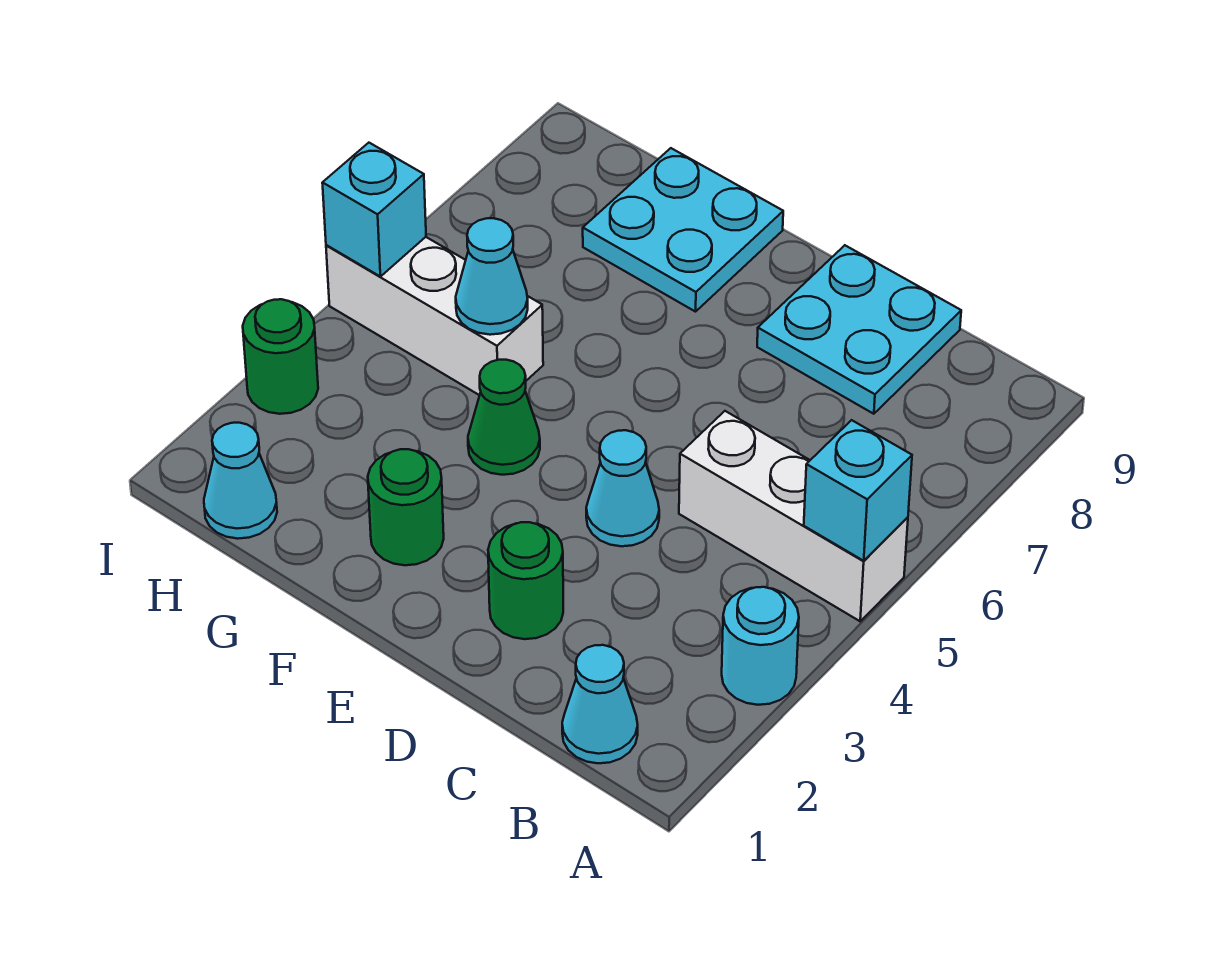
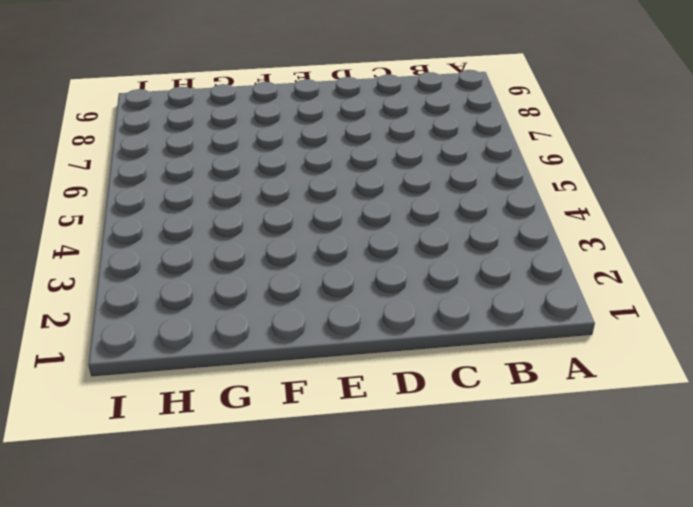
none -> cyan 1x1 round brick [722,587,799,705]
none -> white 1x3 brick [679,411,908,621]
none -> cyan 1x1 cone [562,645,638,763]

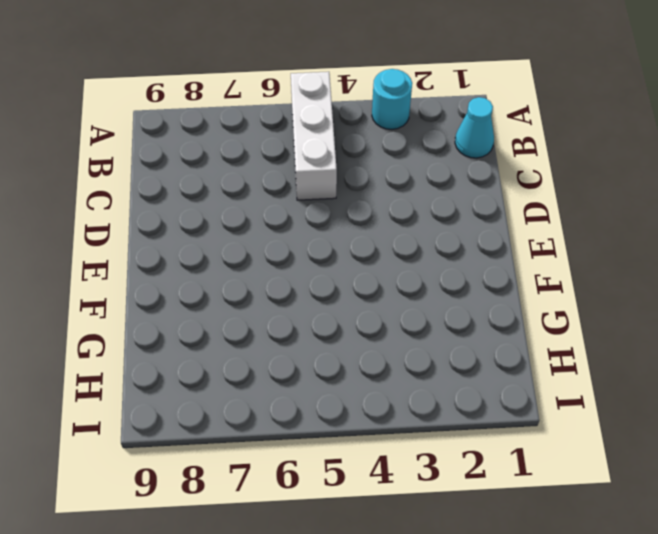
none -> cyan 2x2 plate [757,245,961,414]
none -> green 1x1 round brick [488,522,563,639]
none -> cyan 1x1 cone [586,430,659,546]

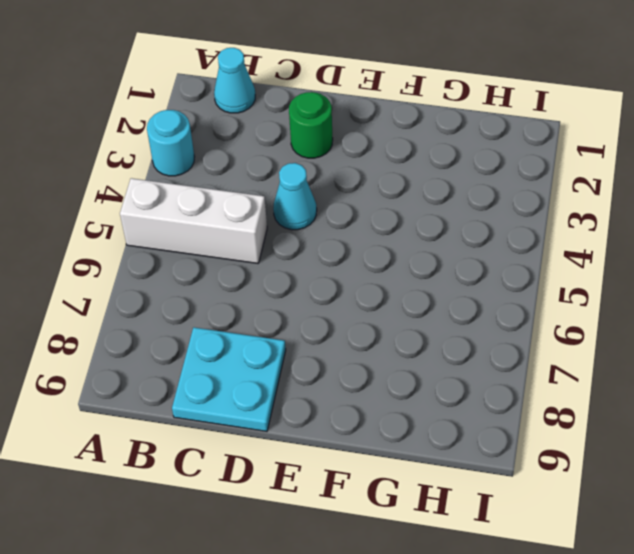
none -> green 1x1 round brick [368,449,444,565]
none -> green 1x1 cone [468,360,540,475]
none -> cyan 2x2 plate [583,148,783,312]

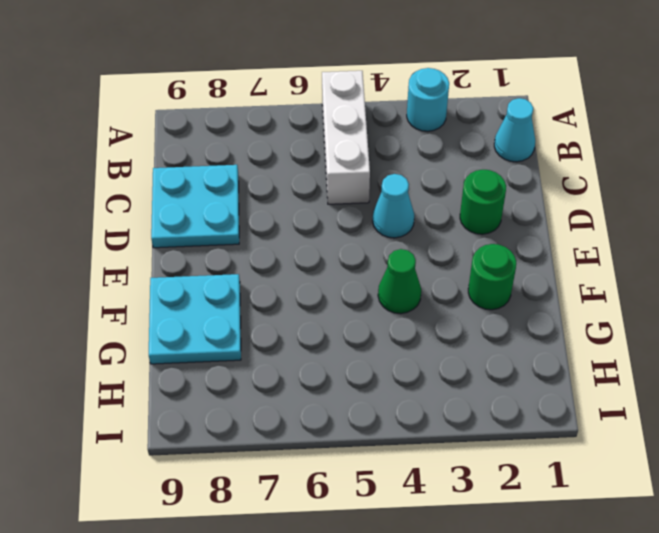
none -> white 1x3 brick [326,237,543,395]
none -> cyan 1x1 cone [204,423,277,539]
none -> green 1x1 round brick [243,299,318,414]

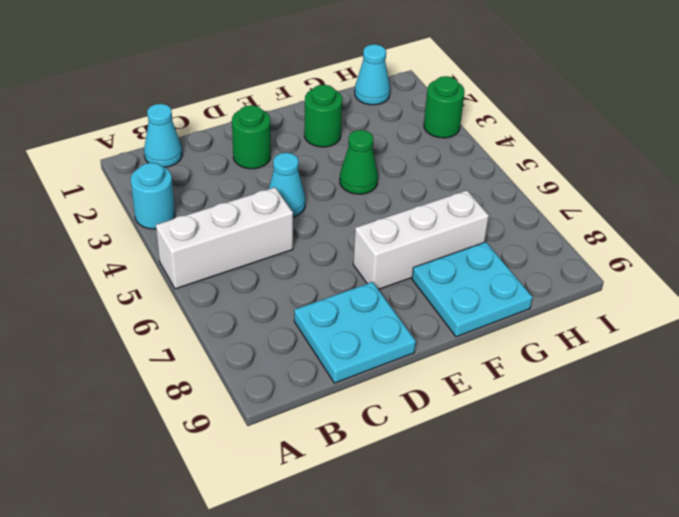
white 1x3 brick [353,190,489,290] -> white 1x3 brick moved to [326,237,543,395]
none -> cyan 1x1 brick [804,420,912,561]
none -> cyan 1x1 cone [456,218,528,335]
none -> cyan 1x1 brick [322,143,426,277]

